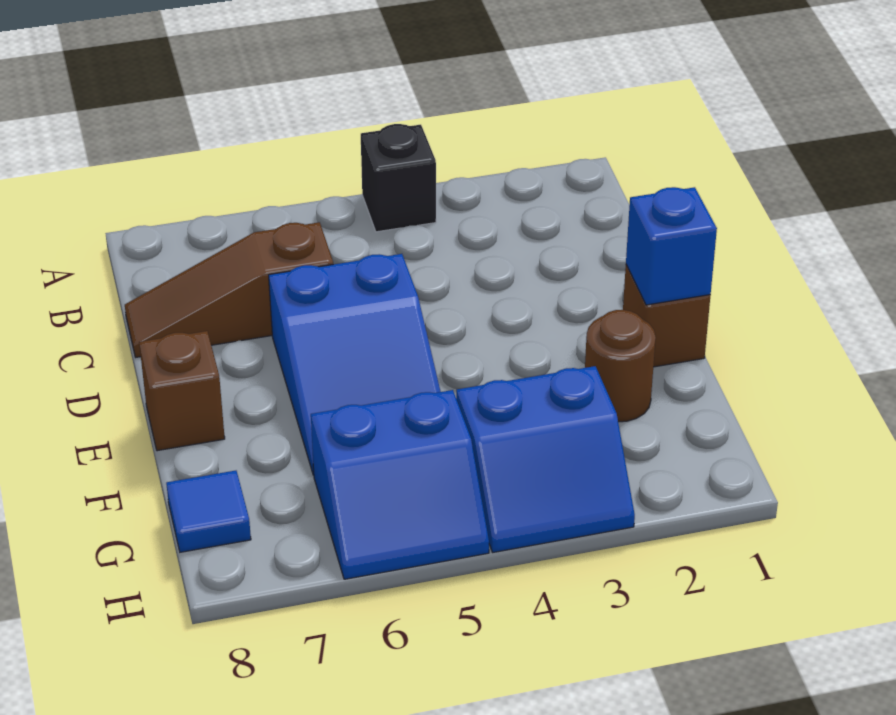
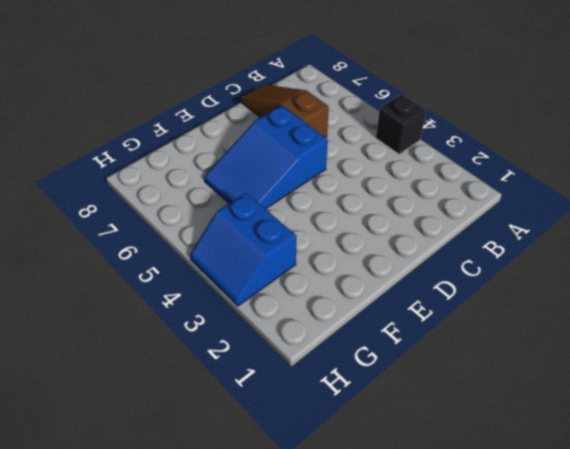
none -> brown 1x1 brick [623,265,710,367]
none -> brown 1x1 brick [139,331,225,451]

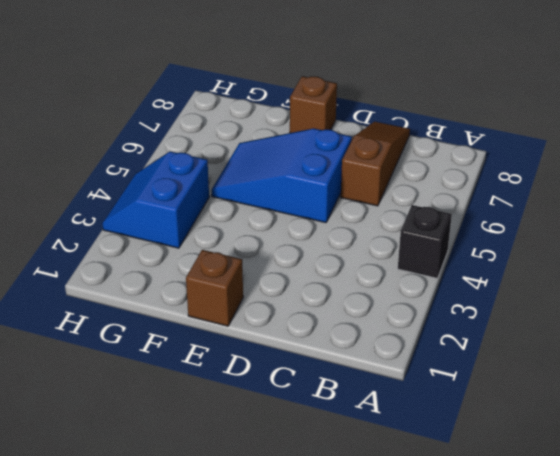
none -> brown 1x1 round brick [585,310,656,422]
none -> blue 2x2 slope [311,390,489,579]

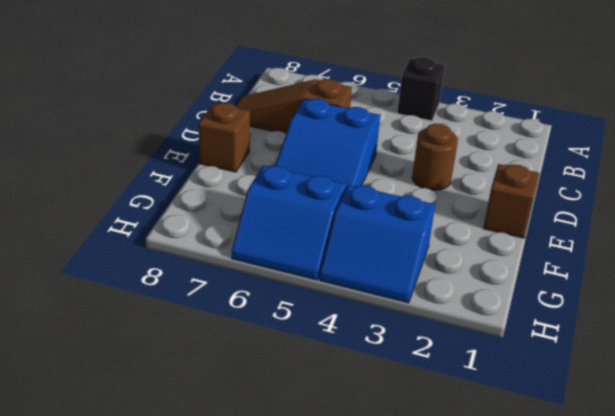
brown 1x1 round brick [412,124,458,190] -> brown 1x1 round brick moved to [585,310,656,422]
none -> blue 1x1 tile [166,471,251,552]
none -> blue 1x1 brick [626,187,717,305]

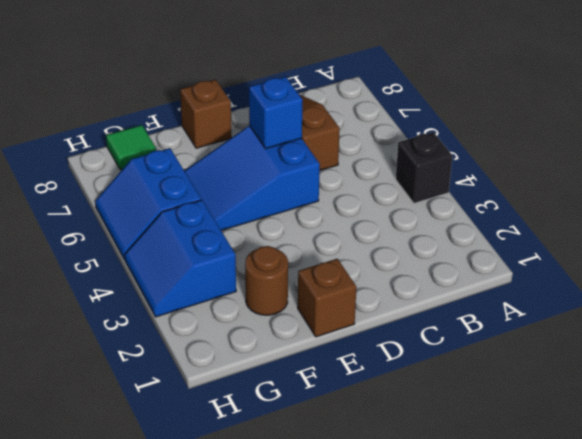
blue 1x1 brick [249,77,303,149] -> blue 1x1 brick moved to [626,187,717,305]
green 1x1 tile [106,125,156,170] -> blue 1x1 tile [166,471,251,552]

